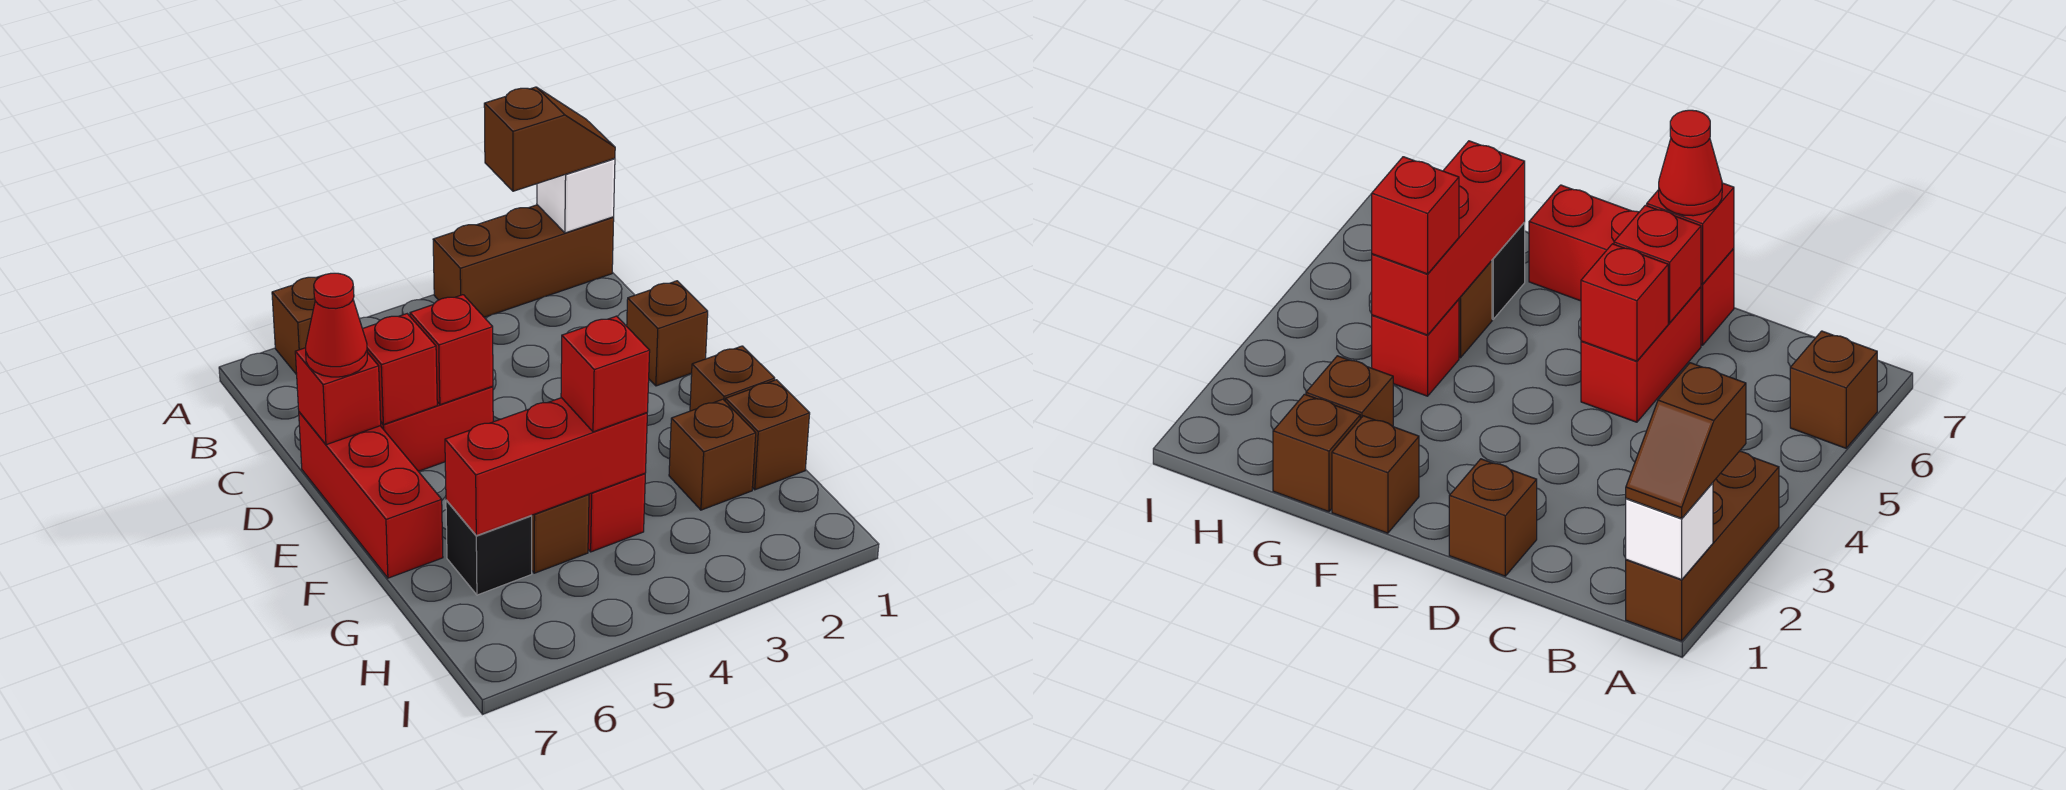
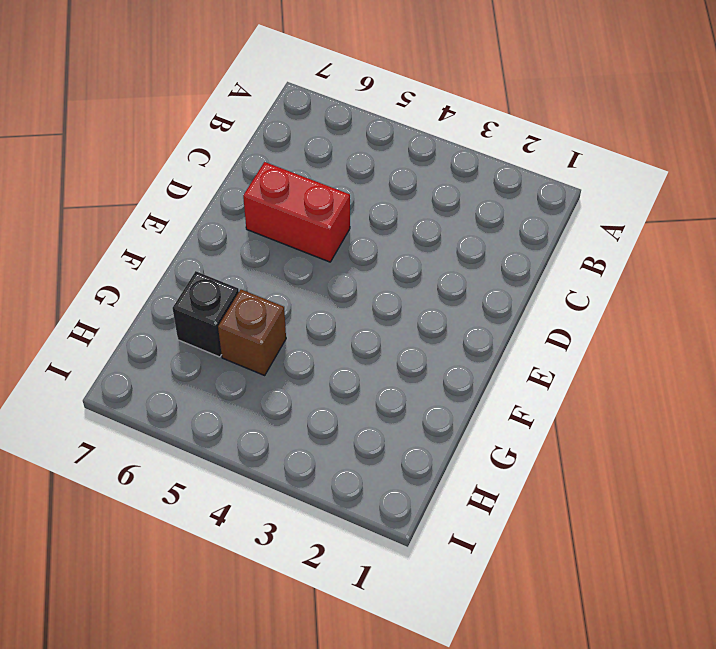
none -> brown 1x3 brick [433,205,614,317]
none -> brown 1x1 brick [272,275,323,375]
none -> brown 1x1 brick [627,281,708,386]

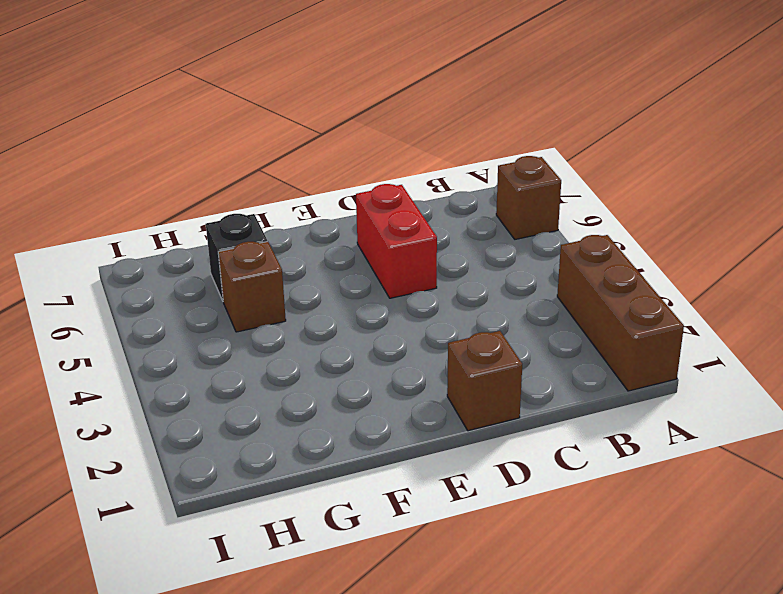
none -> red 1x3 brick [299,412,443,578]
none -> brown 1x1 brick [690,346,775,411]
none -> brown 1x1 brick [725,380,810,490]

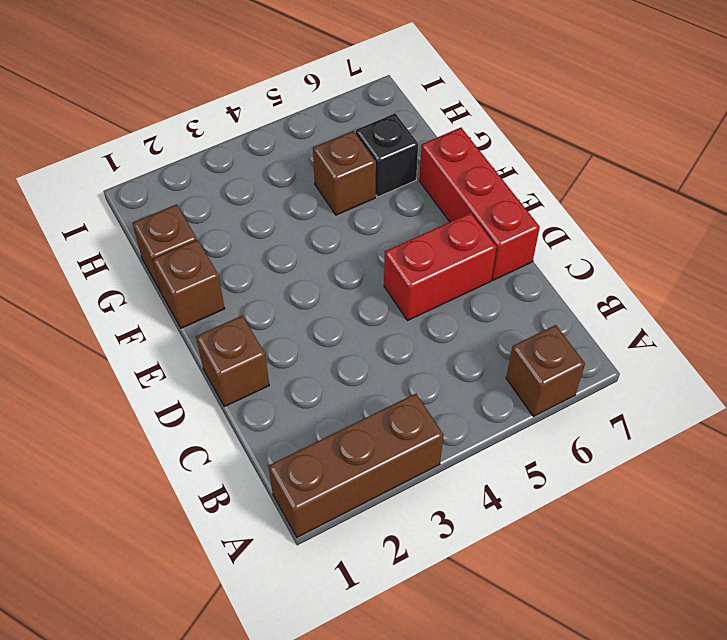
none -> brown 1x1 brick [669,399,756,510]
none -> red 1x1 brick [588,473,645,552]
none -> white 1x1 brick [537,158,615,233]

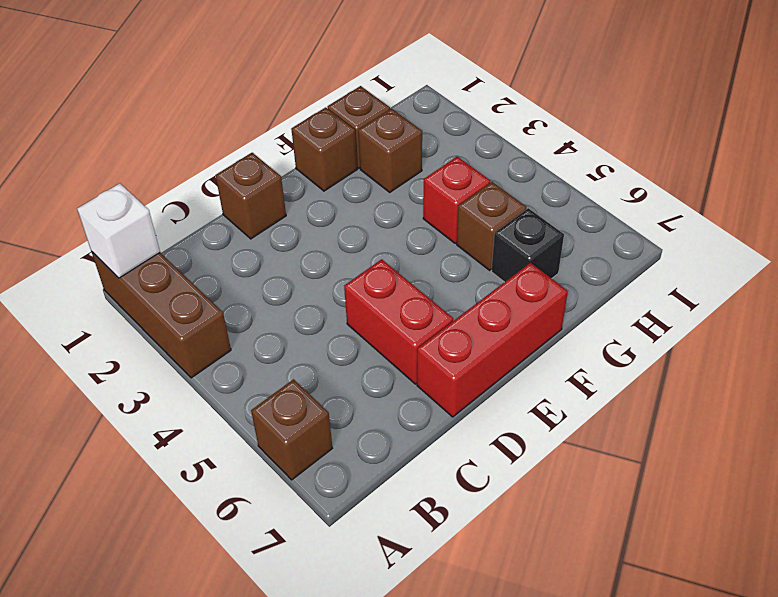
none -> red 1x1 brick [410,295,493,405]
none -> red 1x1 brick [363,314,437,425]
none -> red 1x1 brick [295,348,381,445]

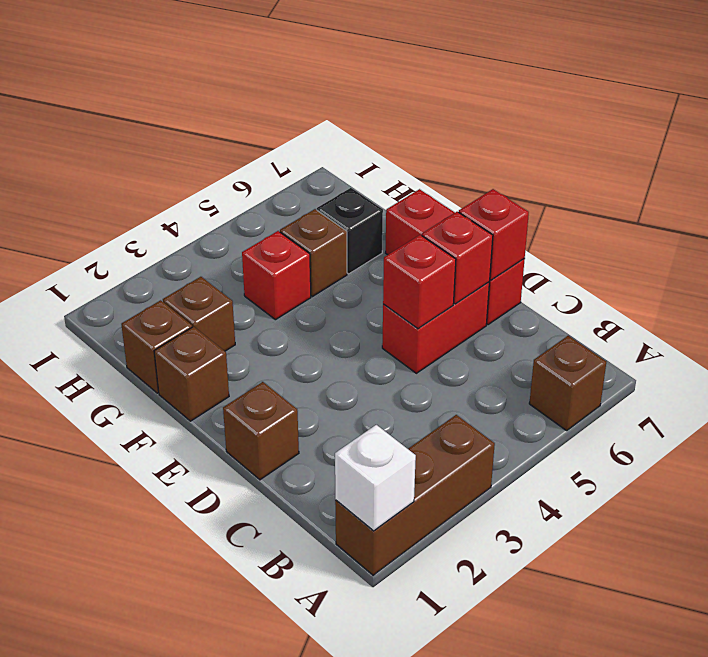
none -> red 1x3 brick [445,398,647,536]
none -> brown 1x2 slope [484,87,615,191]
none -> red 1x1 cone [306,273,367,377]

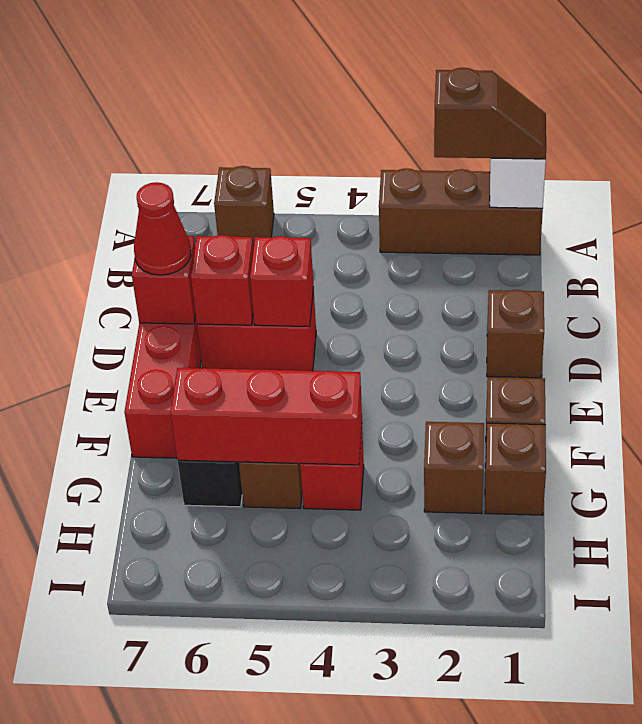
none -> red 1x1 brick [561,316,650,432]

